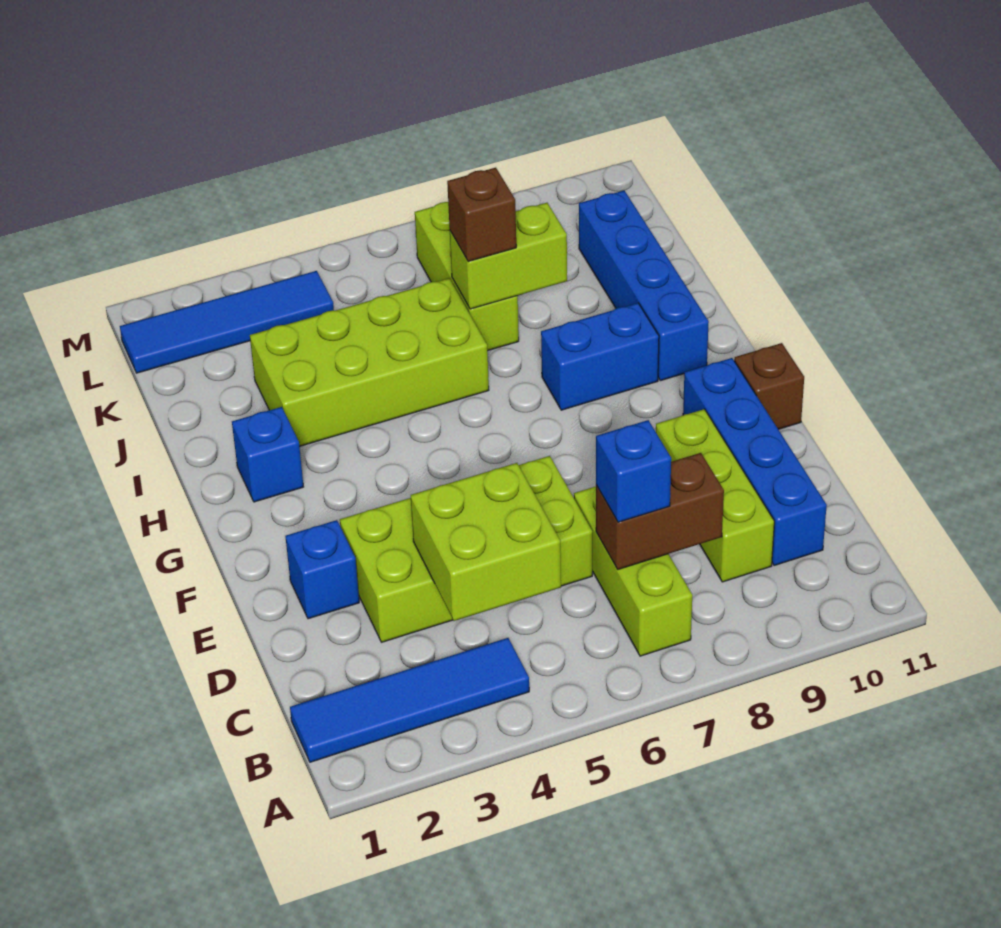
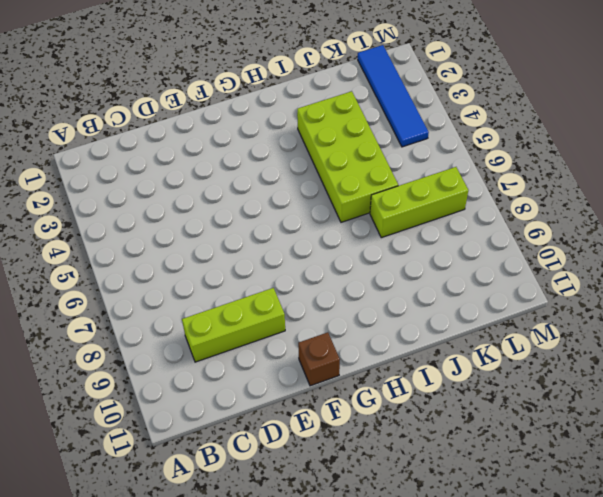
none -> blue 1x4 tile [290,638,529,762]
none -> lime 1x3 brick [574,487,692,656]
none -> blue 1x4 brick [683,358,827,566]

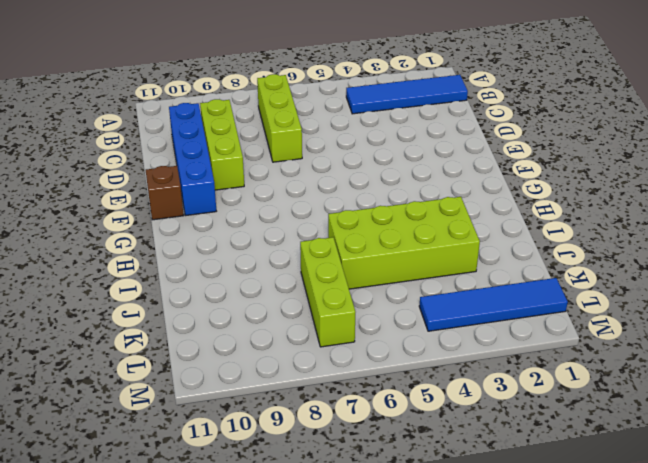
none -> lime 2x4 brick [340,456,592,642]
none -> blue 1x1 brick [285,520,359,619]
none -> blue 1x1 brick [232,407,303,502]

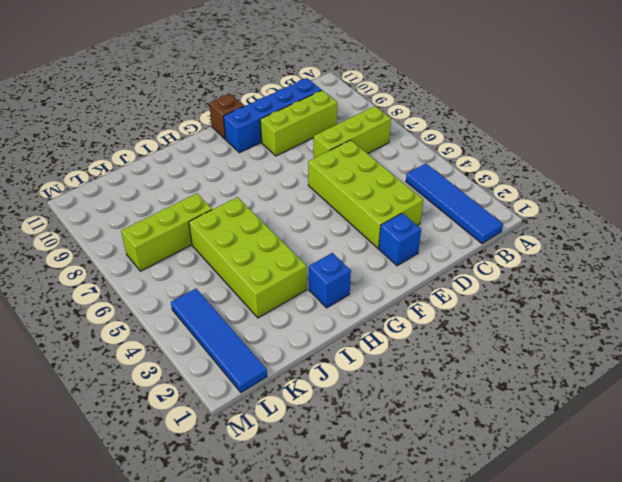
none -> blue 1x2 brick [541,303,659,410]
none -> blue 1x4 brick [579,190,709,381]
none -> lime 2x2 brick [411,463,561,621]

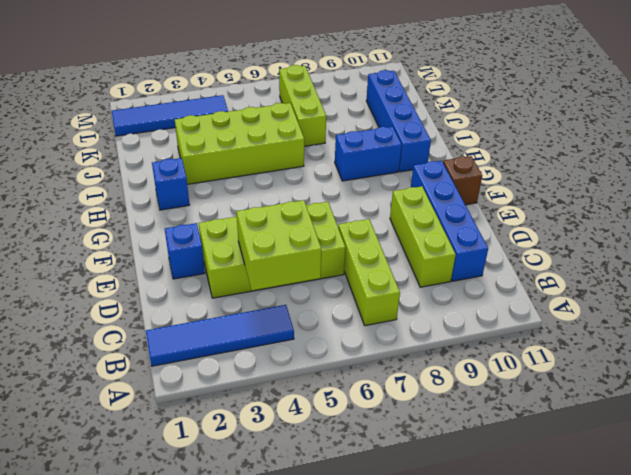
none -> brown 1x2 brick [596,453,724,569]
none -> lime 1x2 brick [450,203,567,309]
none -> blue 1x1 brick [596,420,671,522]

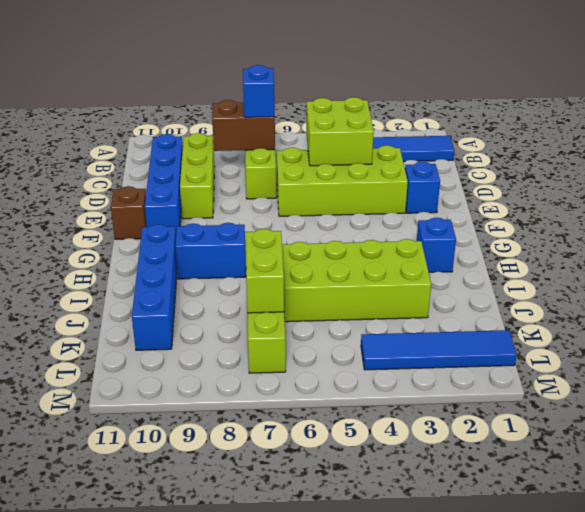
lime 1x2 brick [246,229,284,313] -> lime 1x2 brick turned to [450,203,567,309]
none -> brown 1x1 brick [447,168,516,262]

